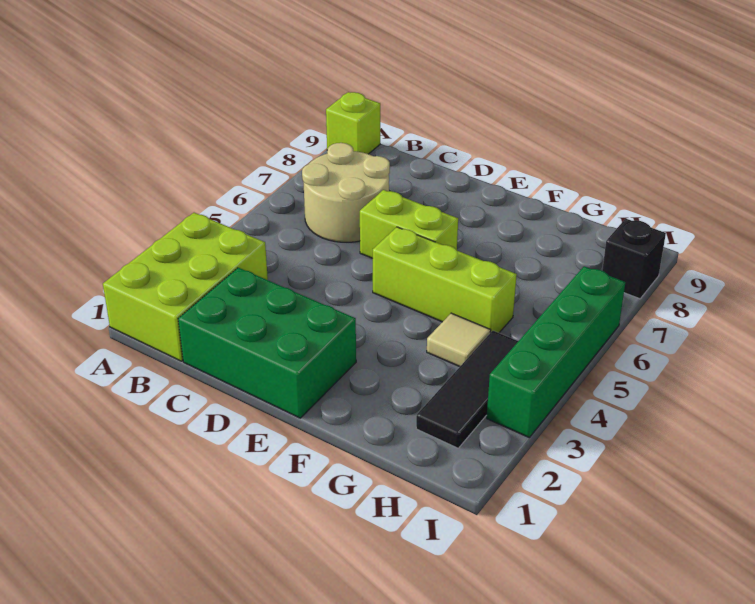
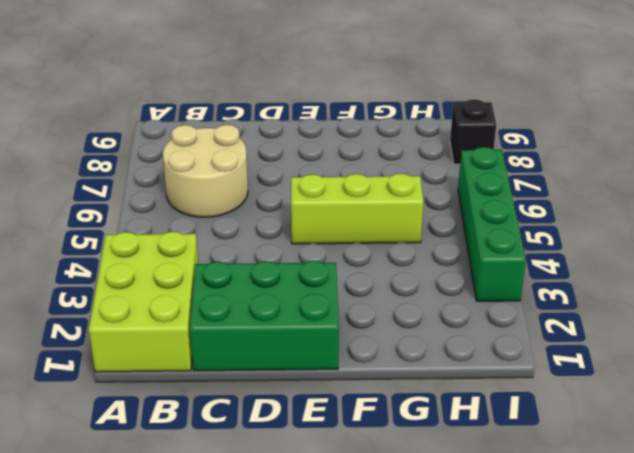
none -> lime 1x1 brick [326,92,380,154]
none -> lime 1x2 brick [360,190,458,258]

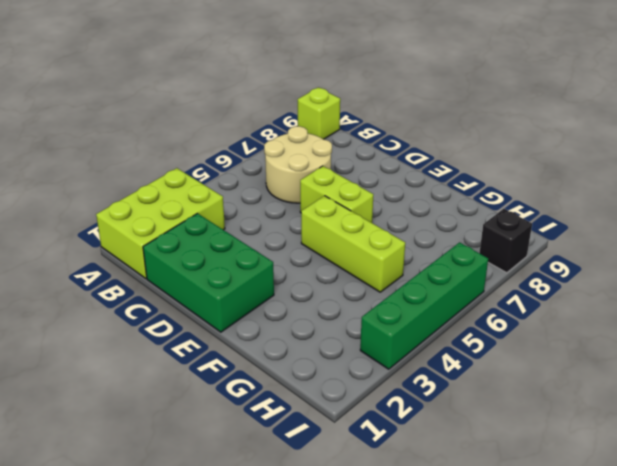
none -> tan 1x1 tile [427,313,491,367]
none -> black 1x3 tile [416,331,518,448]

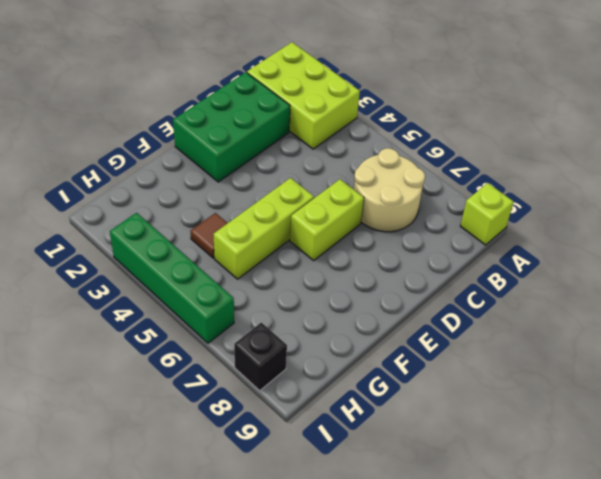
brown 1x1 tile [190,213,227,258] -> tan 1x1 tile [427,313,491,367]
none -> black 1x3 tile [416,331,518,448]

